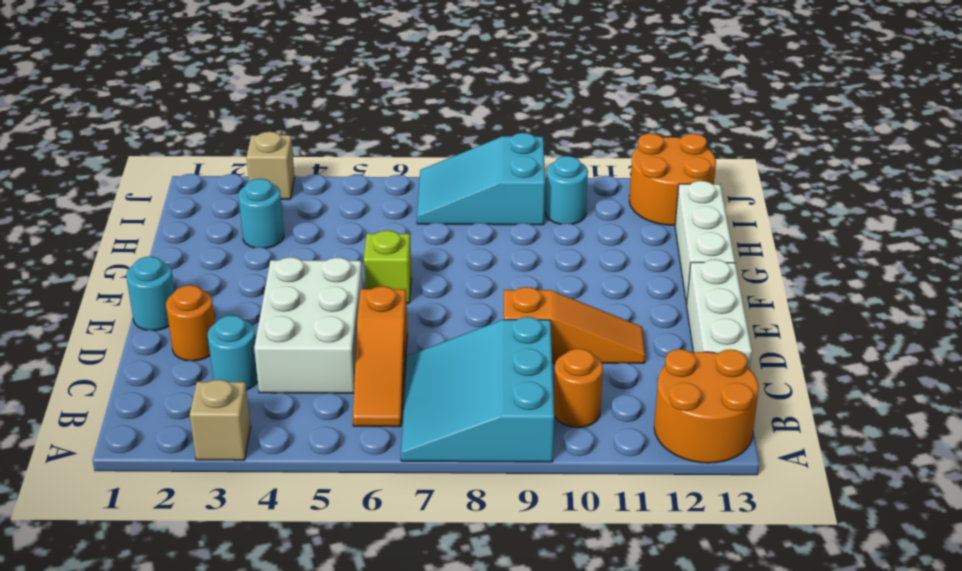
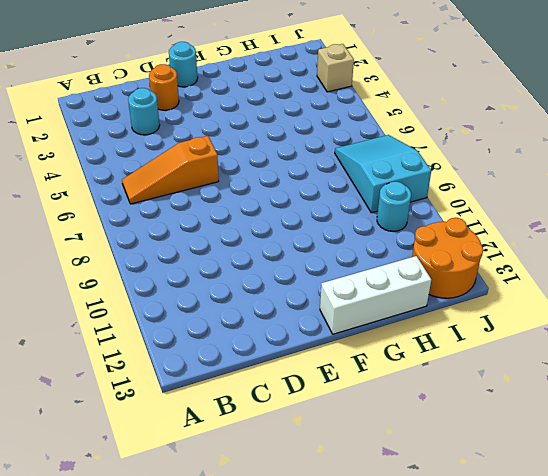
none -> tan 1x1 brick [190,380,251,460]
none -> cyan 3x3 slope [401,317,554,462]
none -> orange 2x2 round brick [654,349,759,463]

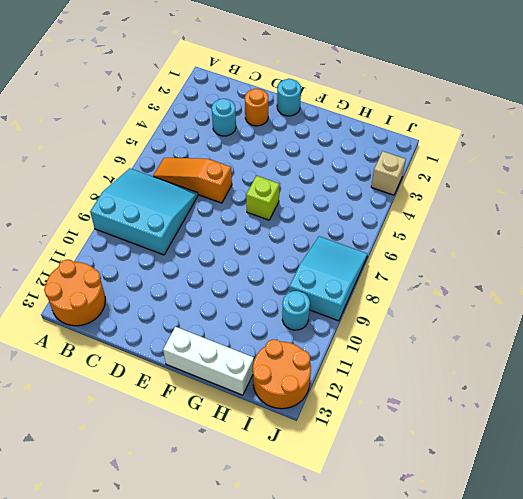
none -> tan 1x1 brick [190,380,251,460]
none -> orange 1x1 round brick [554,349,603,428]
none -> white 2x3 brick [254,257,363,393]

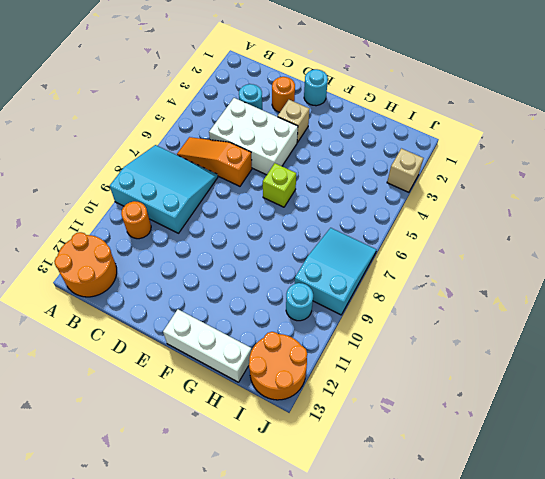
tan 1x1 brick [278,100,309,142] -> tan 1x1 brick moved to [190,380,251,460]
none -> white 1x3 brick [687,259,752,369]
none -> orange 1x3 slope [504,287,645,363]
none -> cyan 1x1 round brick [238,179,284,248]

